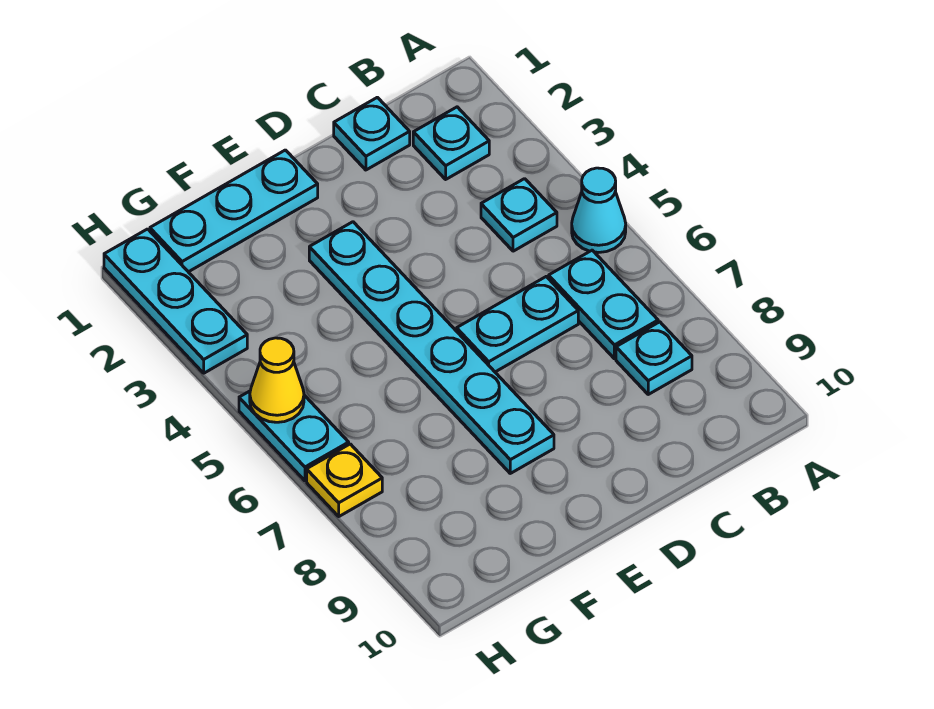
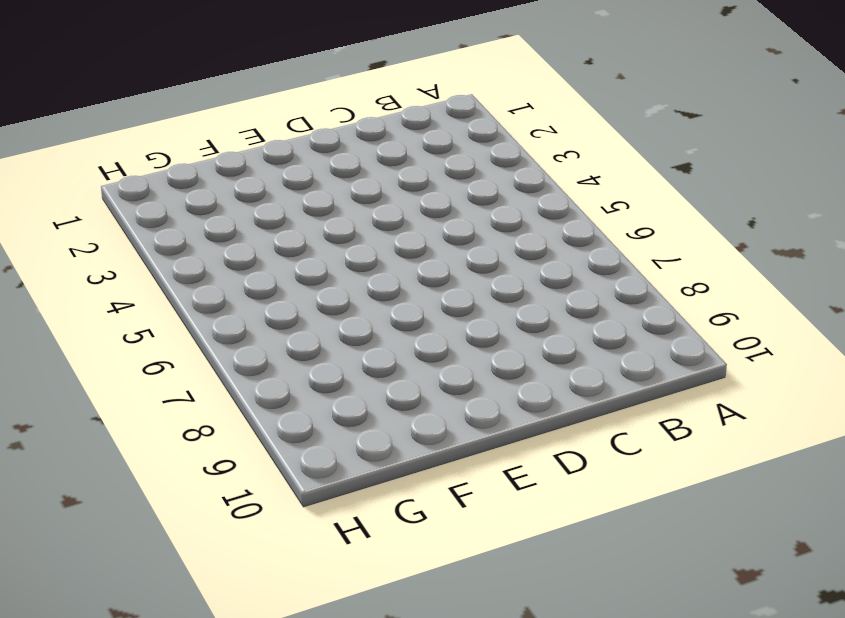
none -> cyan 1x1 cone [572,168,626,252]
none -> cyan 1x1 plate [413,107,489,179]
none -> cyan 1x1 plate [481,179,557,251]

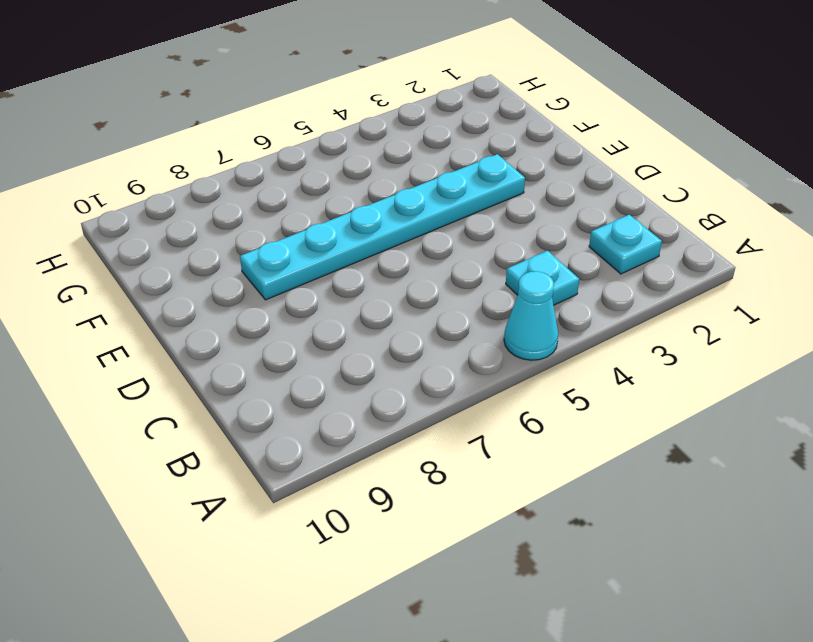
none -> cyan 1x2 plate [549,250,658,359]
none -> cyan 1x1 plate [616,322,692,394]
none -> cyan 1x1 plate [334,97,410,170]

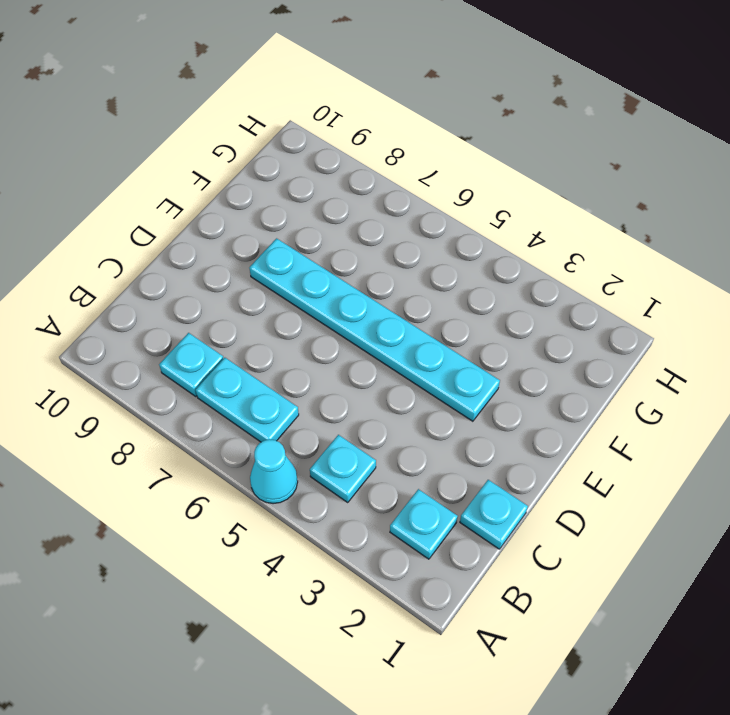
none -> cyan 1x2 plate [457,277,578,372]
none -> cyan 1x3 plate [150,150,318,272]
none -> cyan 1x3 plate [104,229,247,373]

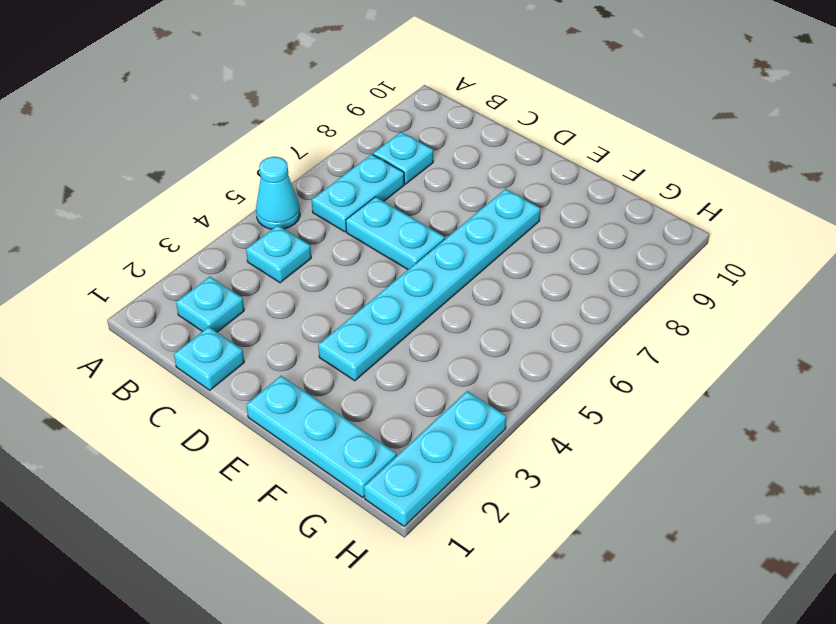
none -> cyan 1x2 plate [239,391,349,481]
none -> yellow 1x1 plate [307,444,382,516]
none -> yellow 1x1 cone [250,338,304,422]

